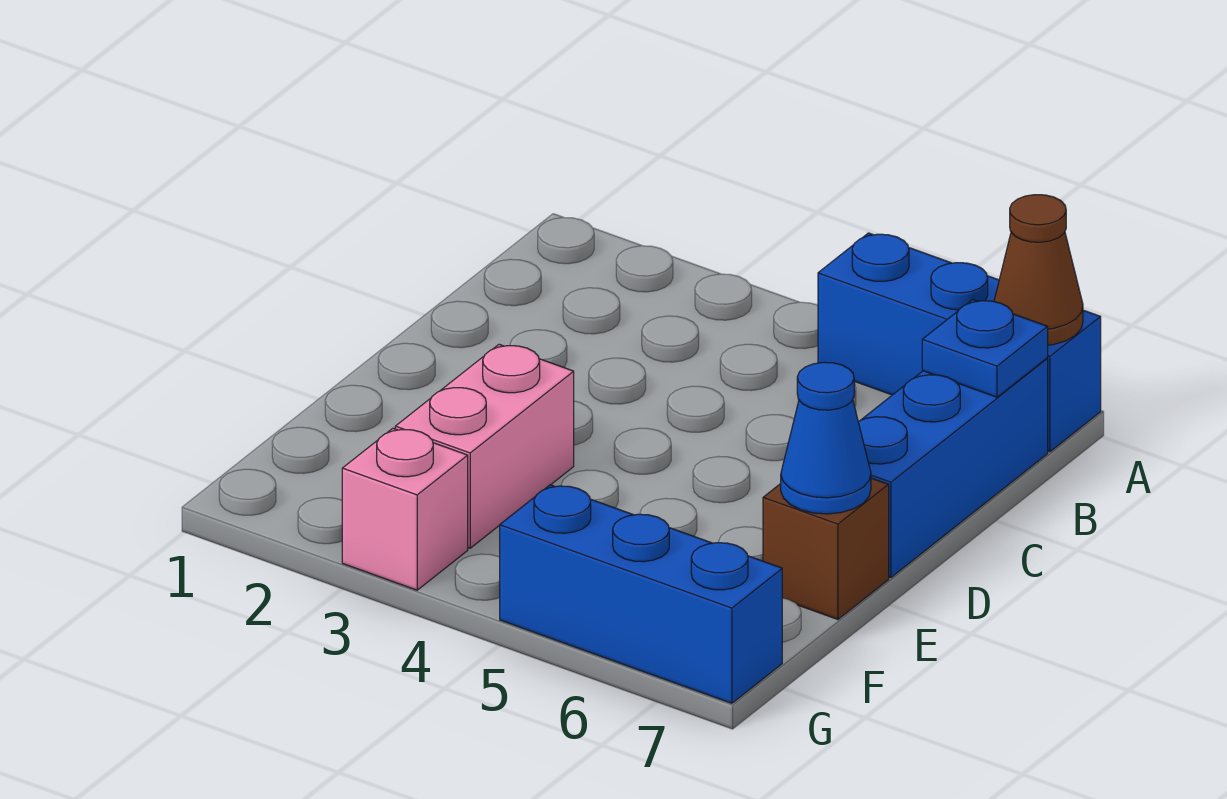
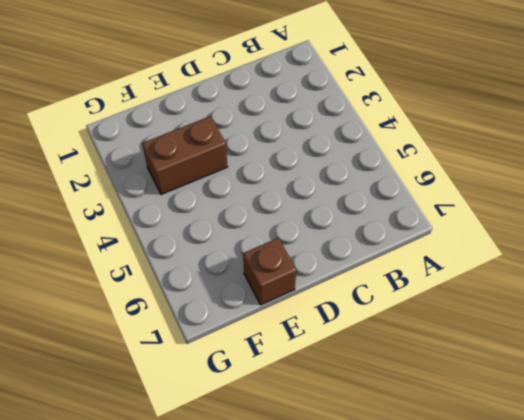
brown 1x2 brick [142,116,228,194] -> pink 1x2 brick [395,344,574,548]
none -> blue 1x3 brick [818,233,1101,452]
none -> blue 1x3 brick [858,358,1048,577]

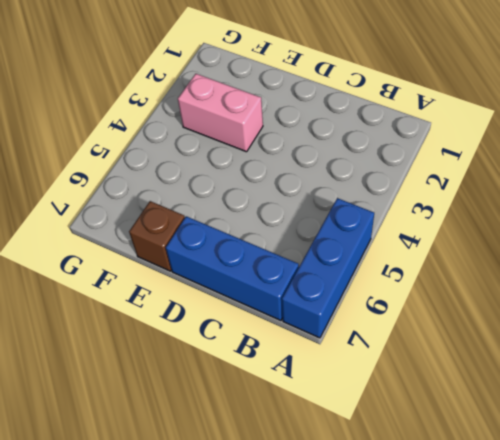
none -> pink 1x1 brick [342,428,468,590]
none -> blue 1x3 brick [500,485,782,703]

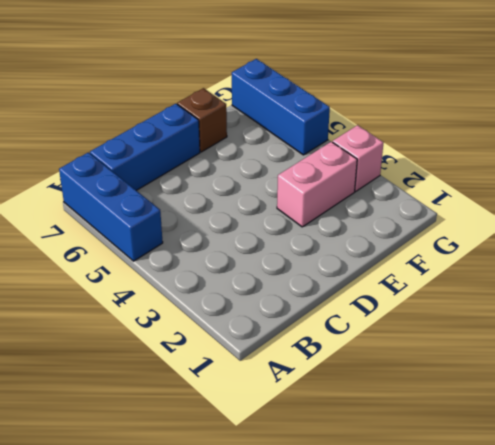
none -> brown 1x1 cone [994,195,1083,345]
none -> blue 1x1 plate [922,300,1048,397]

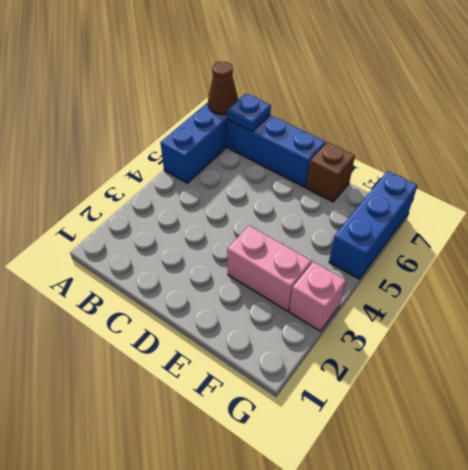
none -> blue 1x1 cone [781,362,871,514]

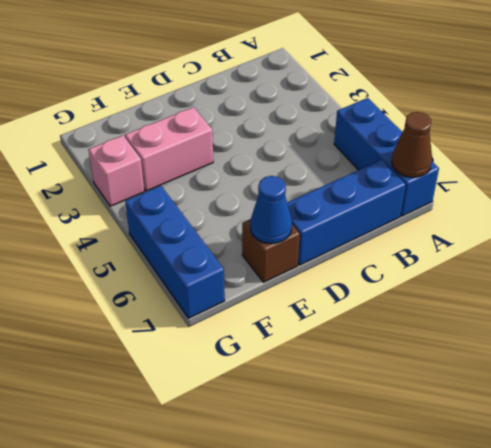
none -> blue 1x1 plate [922,300,1048,397]

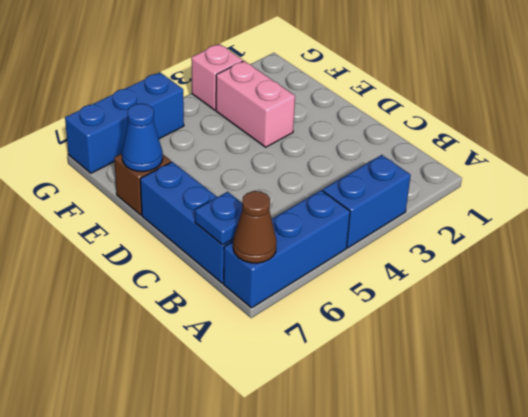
blue 1x2 brick [323,155,411,248] -> none

